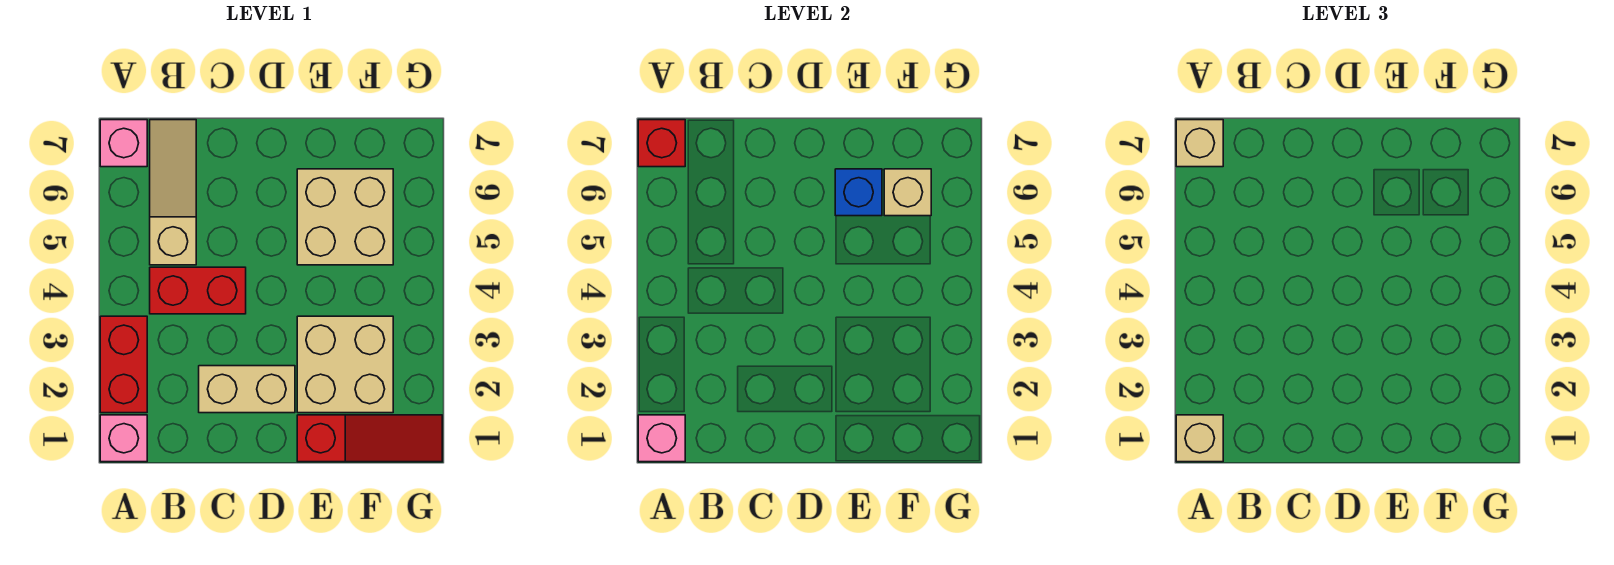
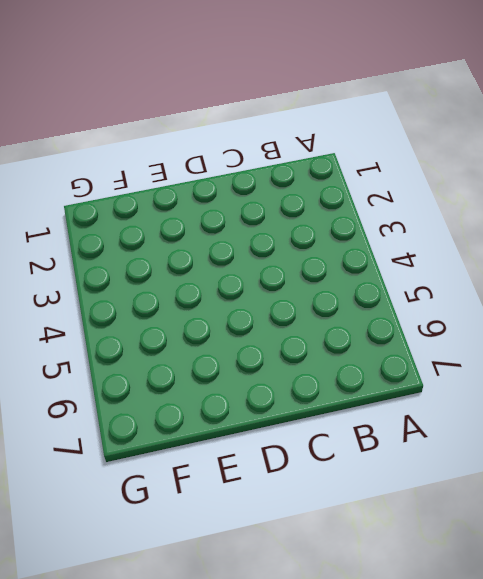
none -> pink 1x1 brick [100,415,147,462]
none -> red 1x2 brick [100,316,147,413]
none -> pink 1x1 brick [100,120,147,167]

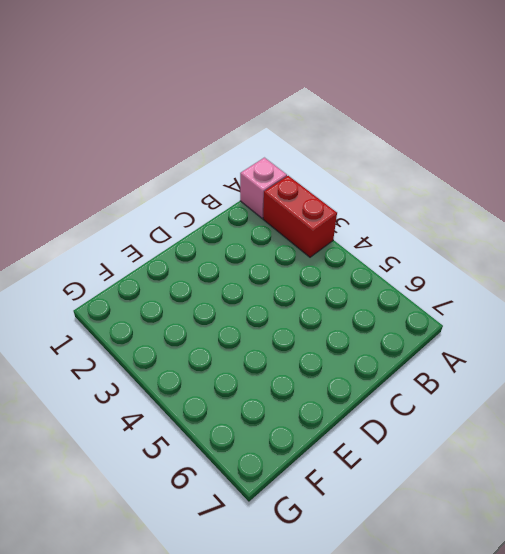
none -> pink 1x1 brick [100,120,147,167]
none -> red 1x2 brick [150,267,246,314]
none -> tan 1x3 slope [150,120,196,265]

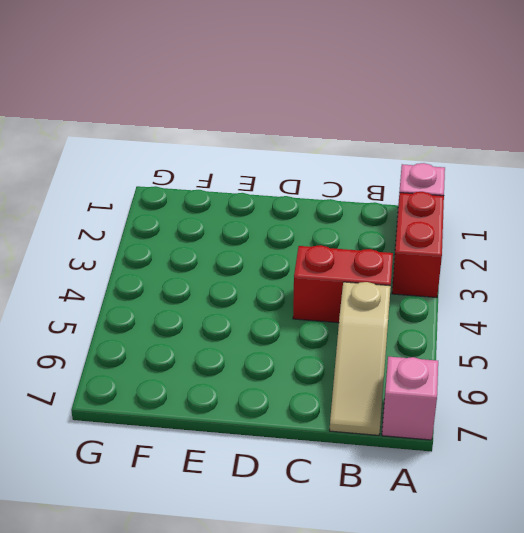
none -> tan 1x2 brick [199,366,295,413]
none -> red 1x3 slope [297,415,442,462]
none -> tan 2x2 brick [297,316,393,413]

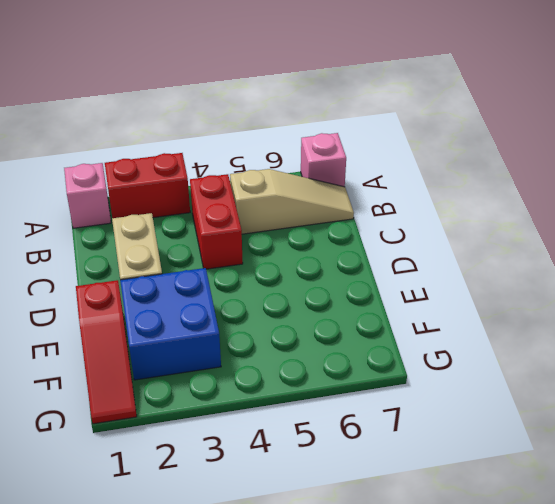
blue 2x2 brick [120,268,221,380] -> tan 2x2 brick [297,316,393,413]
none -> tan 2x2 brick [297,169,393,265]
none -> pink 1x1 brick [638,415,685,462]
none -> red 1x1 brick [638,120,685,167]

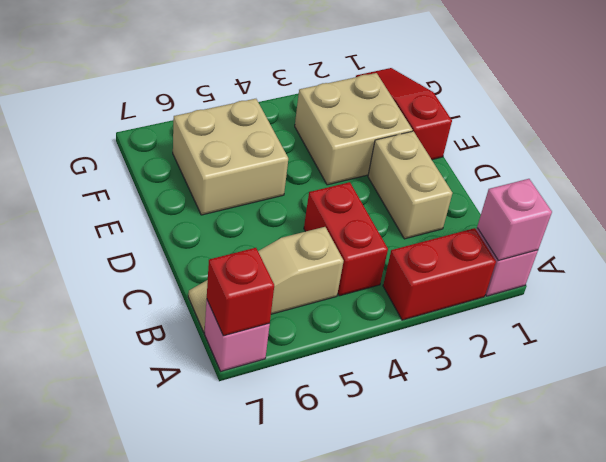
none -> blue 1x1 brick [835,169,882,216]
none -> tan 1x1 brick [884,169,931,216]
none -> tan 1x1 brick [1176,415,1223,462]

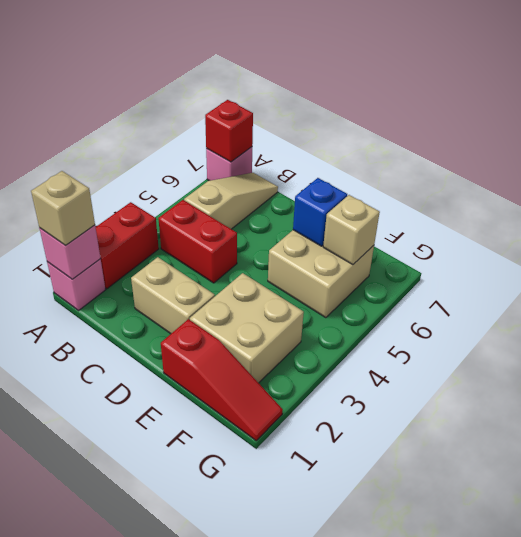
none -> tan 1x1 brick [1176,120,1223,167]

